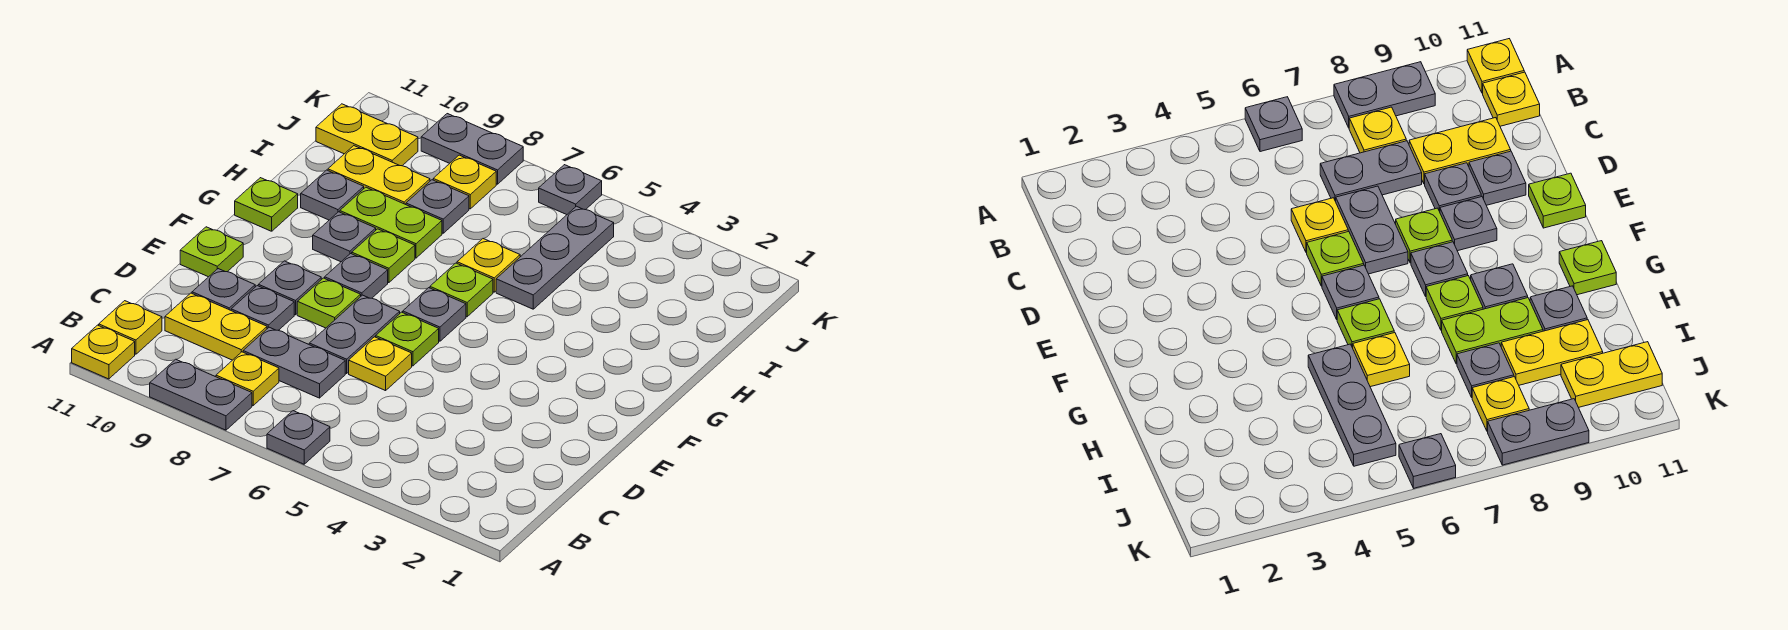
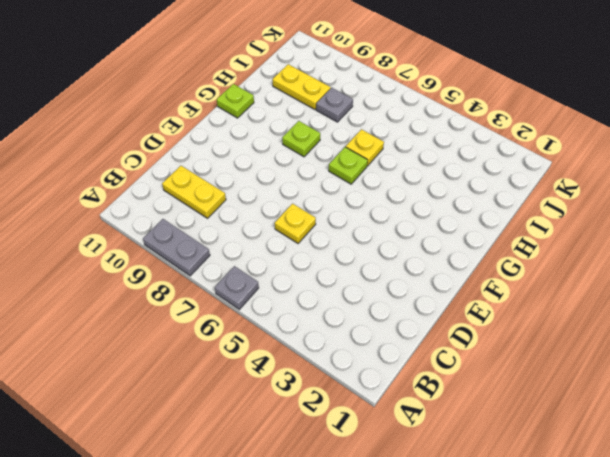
none -> yellow 1x1 plate [72,325,135,379]
none -> yellow 1x1 plate [216,352,279,405]
none -> yellow 1x1 plate [99,301,162,354]
none -> grey 1x2 plate [243,327,345,398]

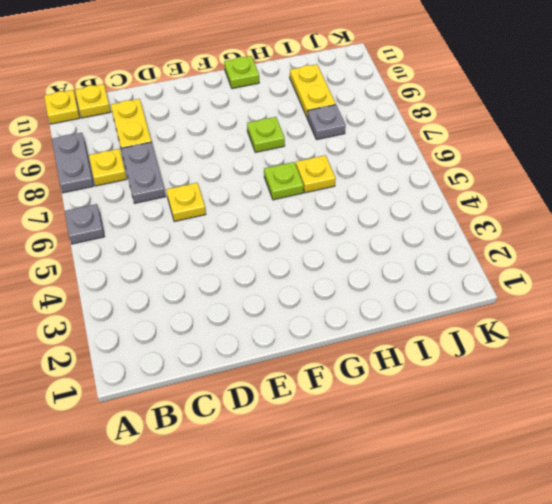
none -> grey 1x2 plate [309,295,400,373]
none -> grey 1x1 plate [231,286,294,330]
none -> grey 1x1 plate [192,269,255,310]
none -> lime 1x1 plate [376,312,439,366]

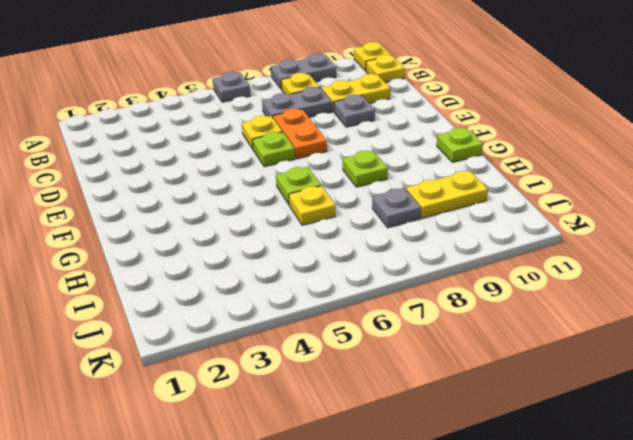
orange 1x2 plate [273,108,327,159] -> grey 1x2 plate [309,295,400,373]
none -> grey 1x1 plate [192,269,255,310]
none -> lime 1x1 plate [297,278,361,328]
none -> grey 1x1 plate [258,261,321,315]
none -> lime 1x1 plate [180,227,243,277]

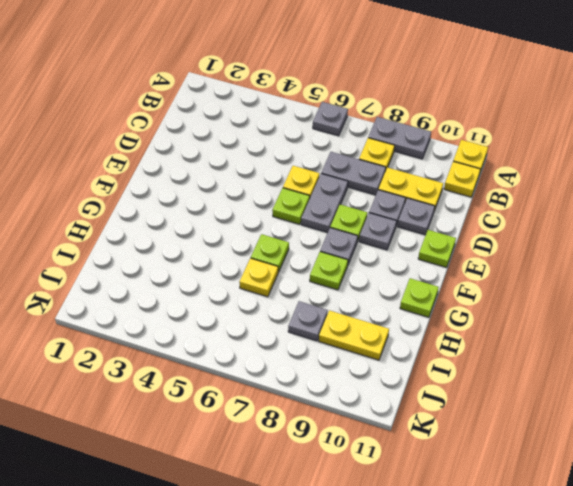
none -> grey 1x1 plate [403,288,466,341]
none -> grey 1x1 plate [313,212,376,262]
none -> grey 1x3 plate [496,206,614,309]
none -> lime 1x2 plate [340,187,442,258]

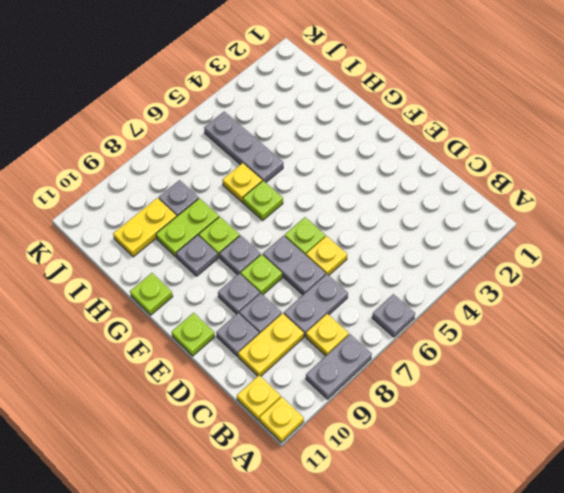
none -> grey 1x1 plate [403,288,466,341]
none -> grey 1x1 plate [301,170,364,220]
none -> yellow 1x1 plate [433,155,496,209]
none -> yellow 1x2 plate [316,104,418,166]

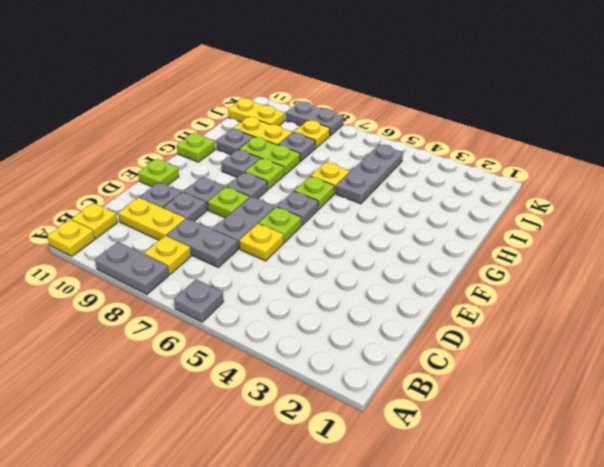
none -> grey 1x1 plate [539,165,602,215]

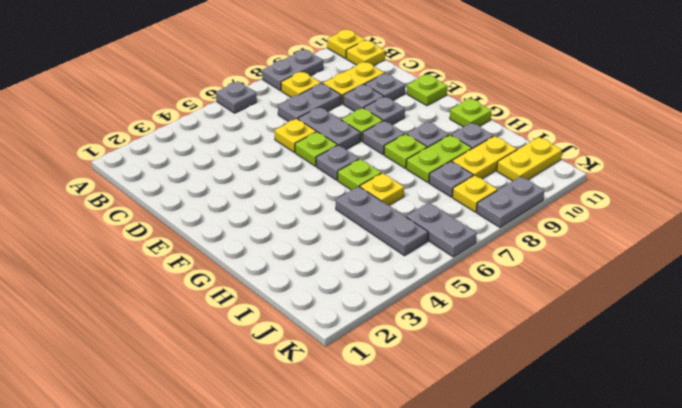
grey 1x2 plate [406,203,477,257] -> grey 1x1 plate [539,165,602,215]

